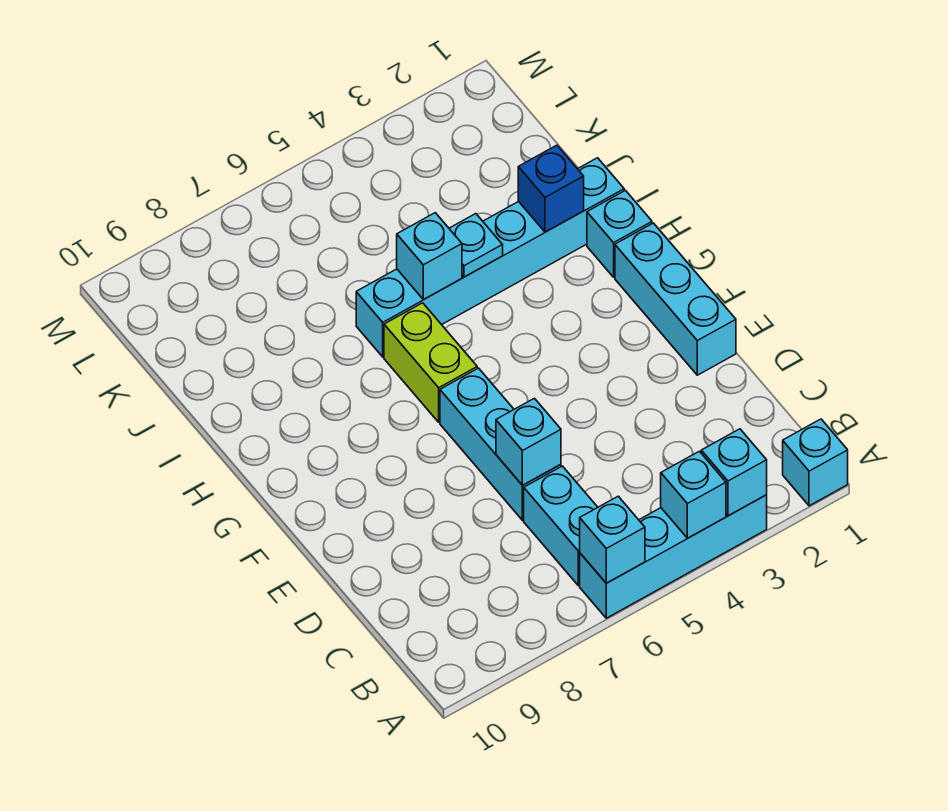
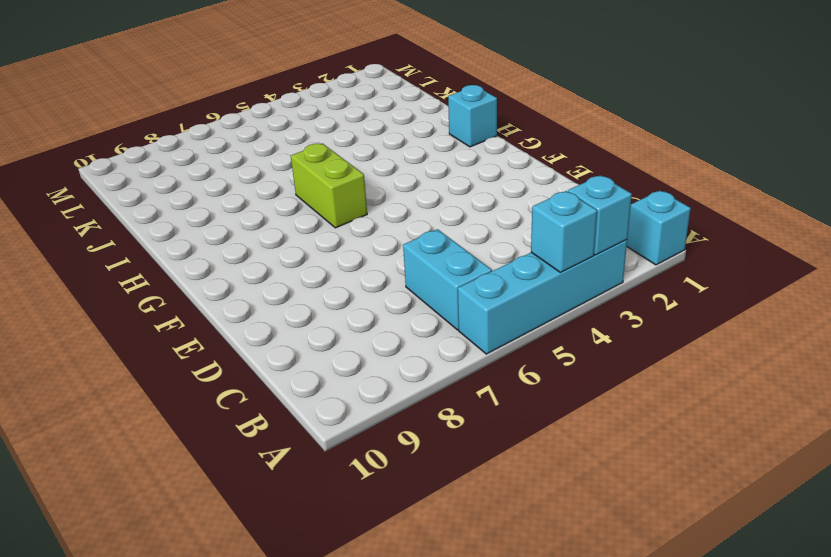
none -> cyan 1x3 brick [440,368,561,520]
none -> cyan 1x3 brick [615,223,736,375]
none -> cyan 1x6 brick [356,158,624,357]

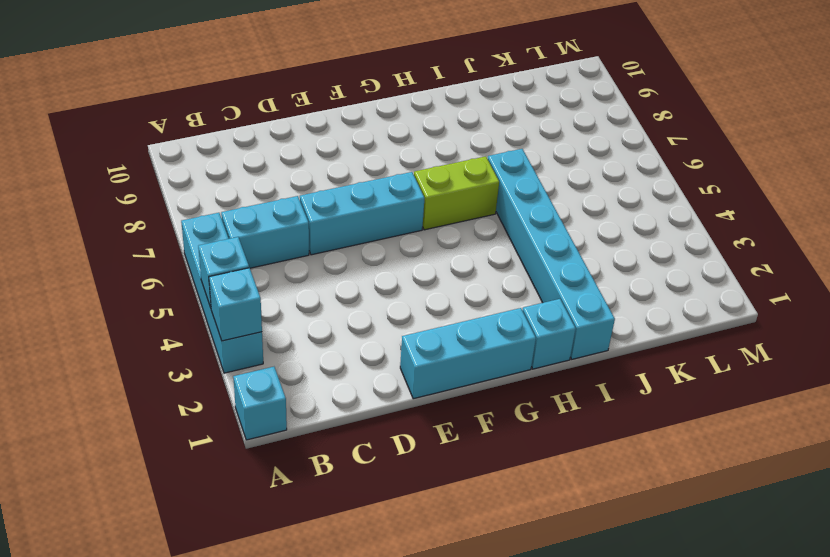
none -> cyan 1x1 brick [580,496,645,583]
none -> cyan 1x1 brick [496,398,561,485]
none -> blue 1x1 brick [518,145,584,232]

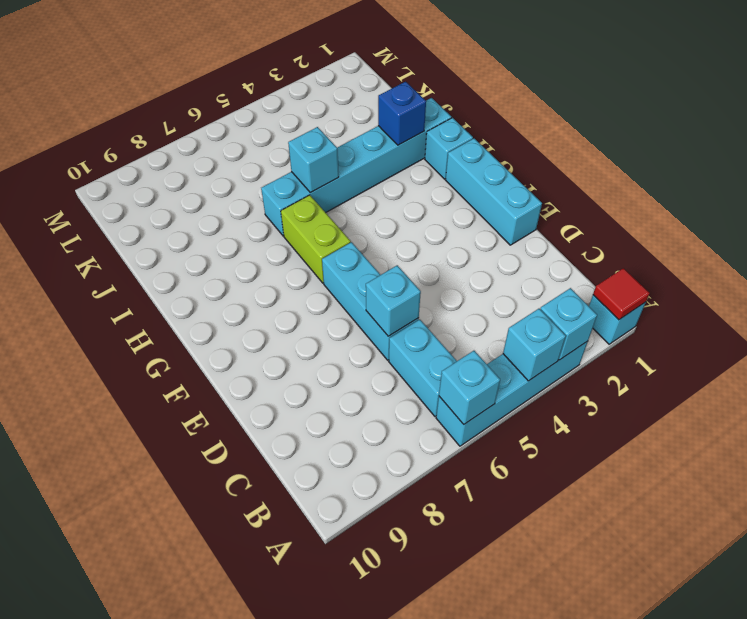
red 1x1 tile [593,268,650,320] -> none
none -> cyan 1x1 plate [449,214,503,277]

